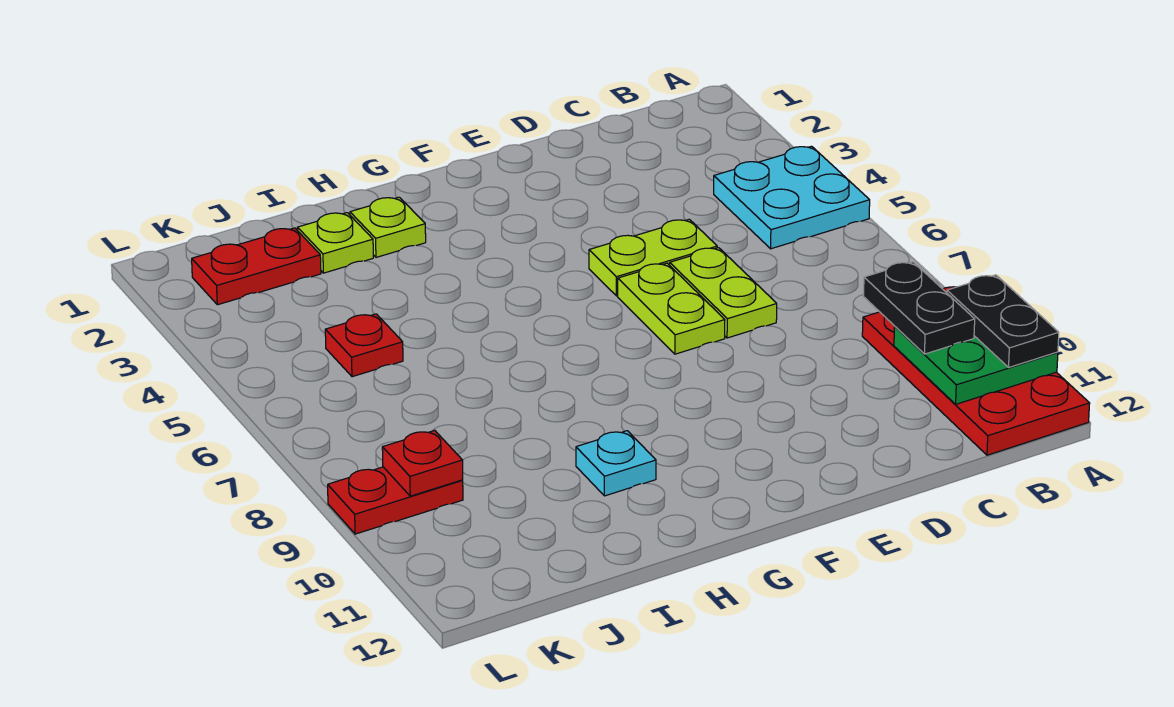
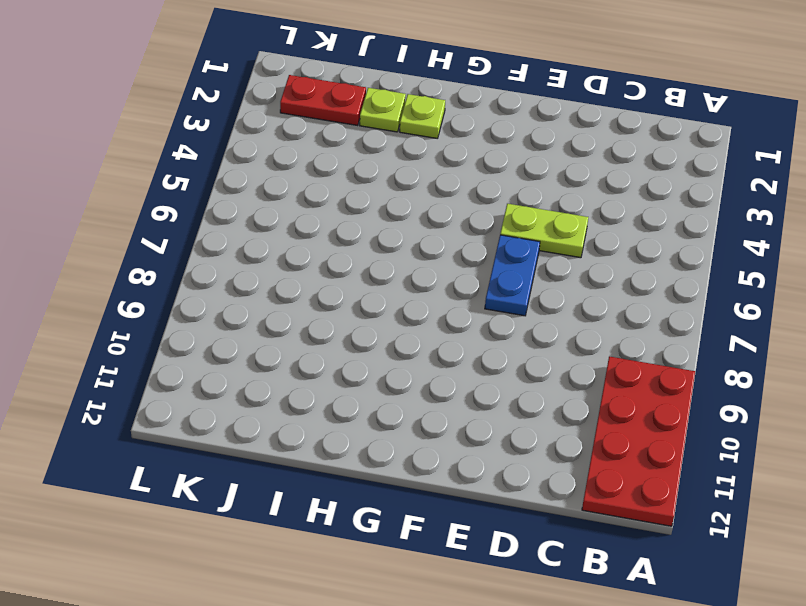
blue 1x2 plate [485,235,540,316] -> lime 1x2 plate [618,263,725,354]
none -> cyan 2x2 plate [714,146,870,249]
none -> lime 1x2 plate [670,248,777,338]
none -> cyan 1x1 plate [576,431,656,496]

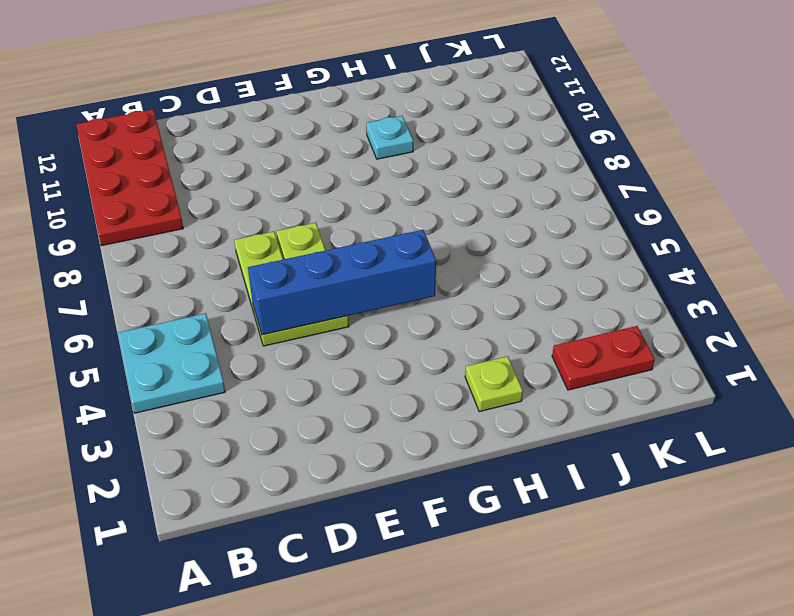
blue 1x4 brick [248,230,436,335] -> none
none -> lime 1x1 plate [298,213,373,273]
none -> red 1x1 plate [325,314,403,377]
none -> red 1x2 plate [328,467,463,534]

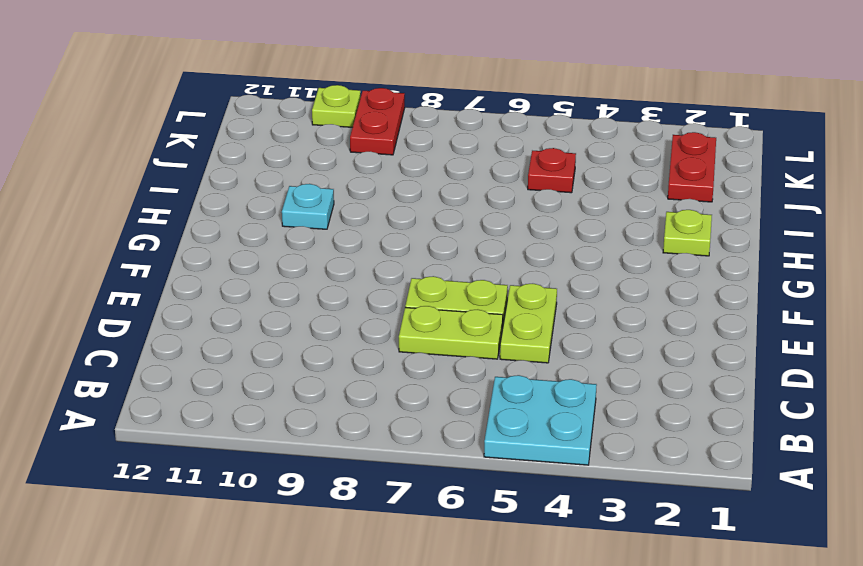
lime 1x1 plate [312,85,361,127] -> lime 1x1 plate moved to [298,213,373,273]
none -> red 2x4 plate [862,287,1090,455]
none -> green 2x2 plate [894,327,1058,404]
none -> red 1x1 plate [382,430,463,496]

